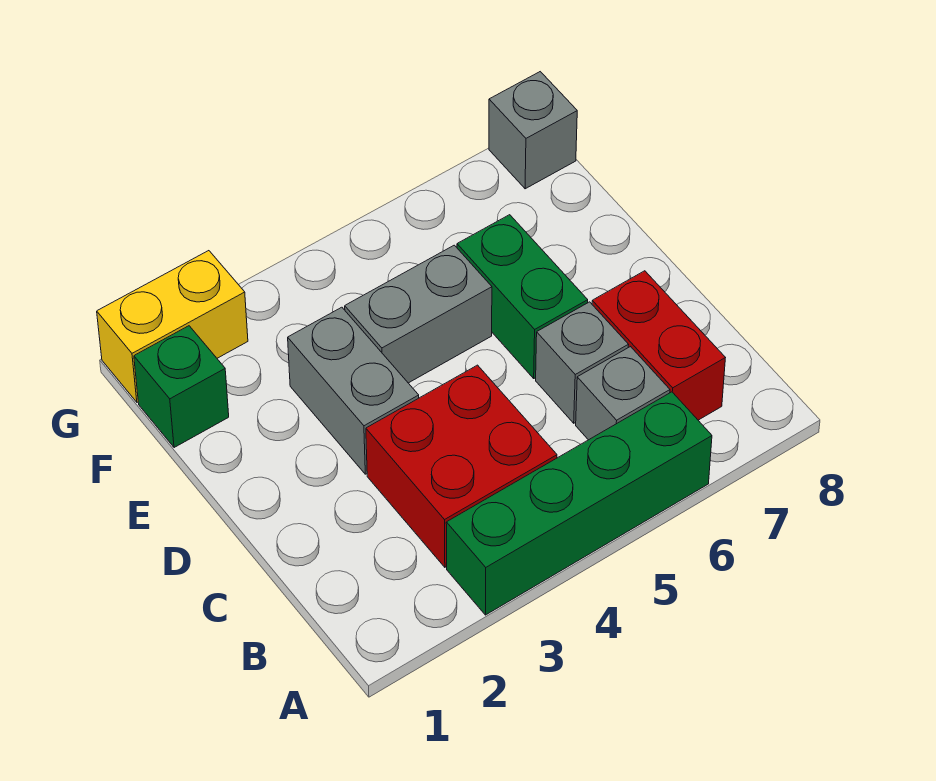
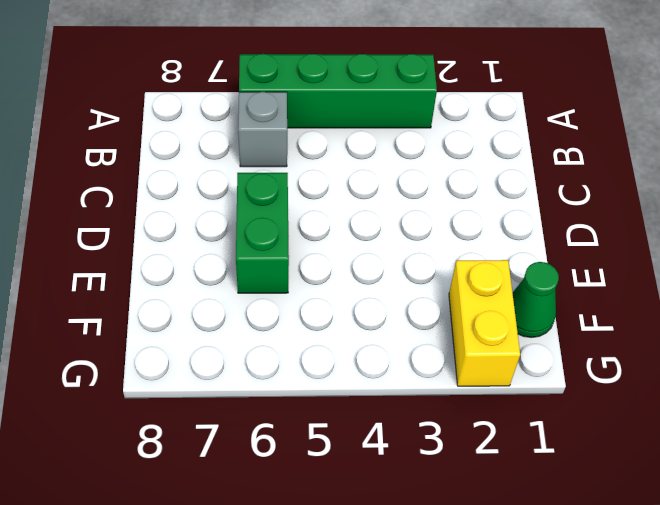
green 1x1 cone [512,262,559,337] -> green 1x1 brick [134,326,229,448]
yellow 1x2 brick [449,260,520,386] -> yellow 1x2 brick turned to [97,251,248,402]
none -> red 2x2 brick [366,365,557,567]
none -> red 1x2 brick [592,271,725,420]

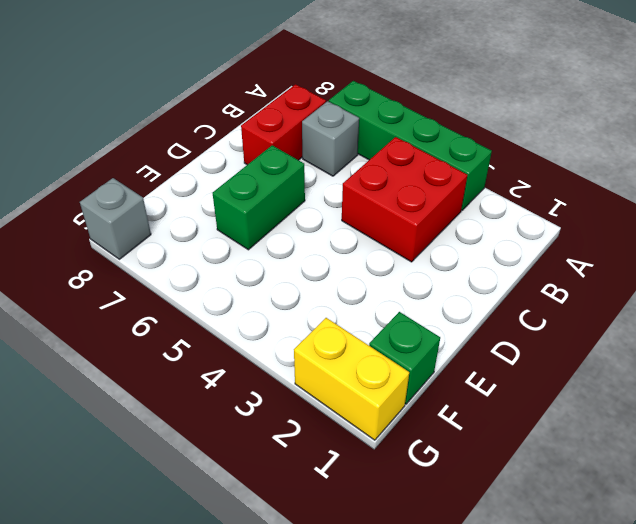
none -> grey 1x1 brick [536,302,629,423]
none -> grey 1x2 brick [288,307,419,474]

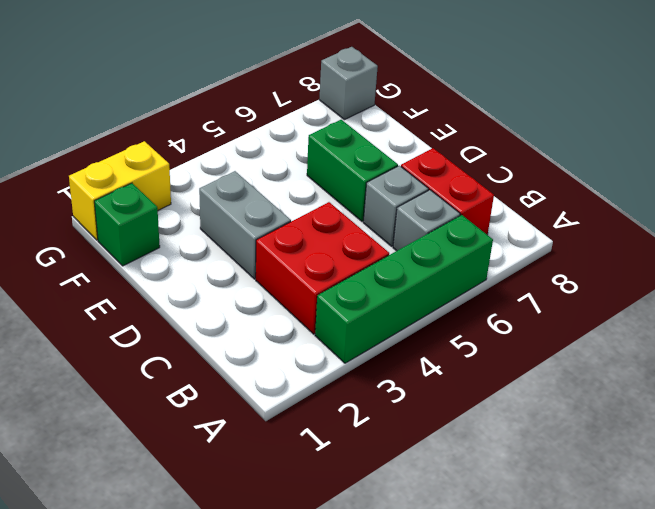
none -> grey 1x2 brick [345,245,492,383]

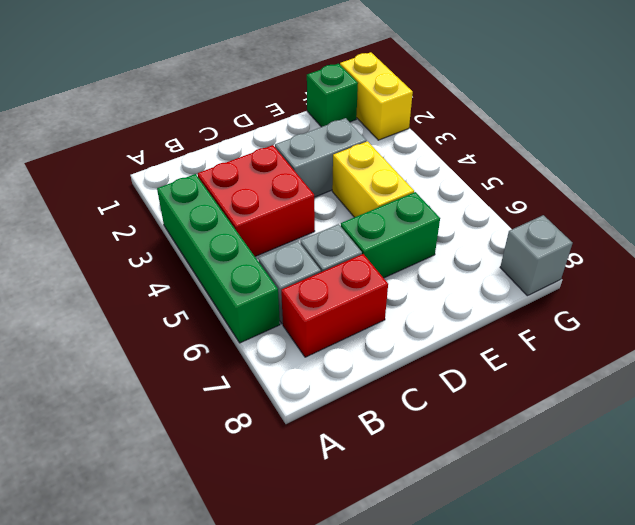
yellow 1x2 brick [332,141,414,217] -> grey 1x2 brick [345,245,492,383]

